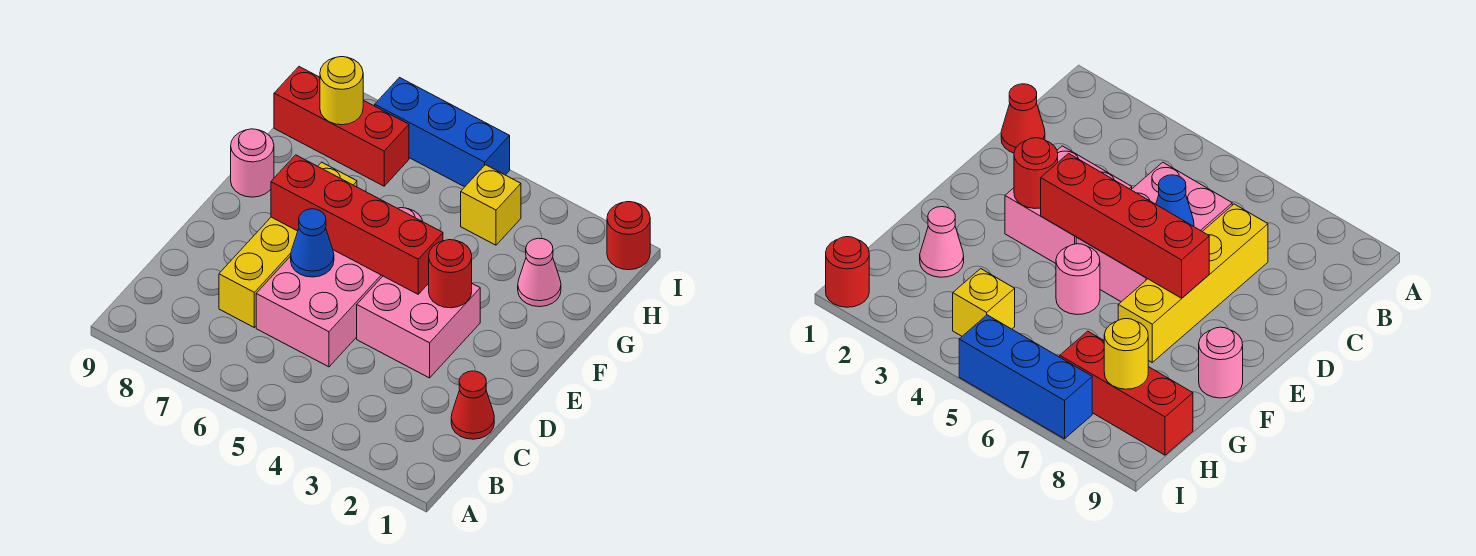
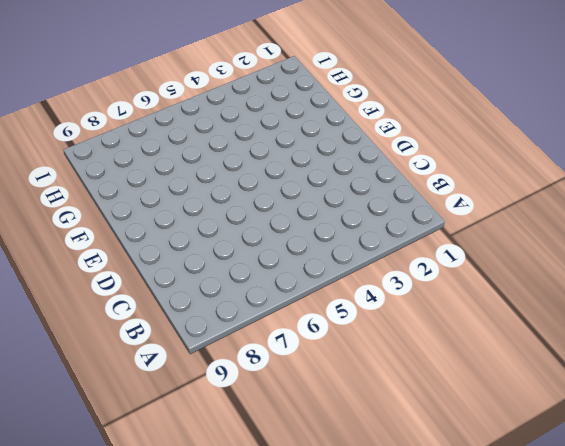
none -> red 1x1 cone [451,371,494,439]
none -> pink 2x3 brick [256,250,383,367]
none -> yellow 1x4 brick [219,162,357,327]

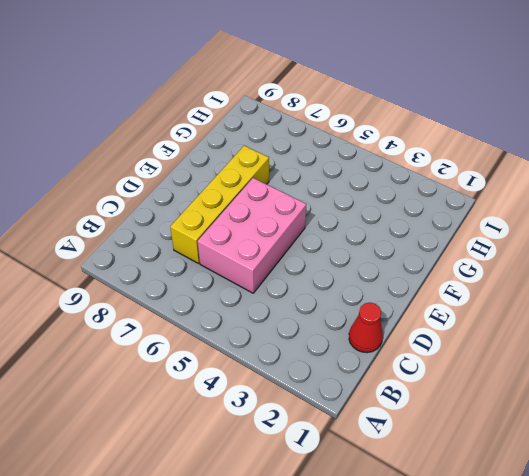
none -> pink 2x2 brick [357,276,480,378]
none -> pink 1x1 round brick [1056,244,1100,315]
none -> pink 1x1 round brick [231,129,274,197]

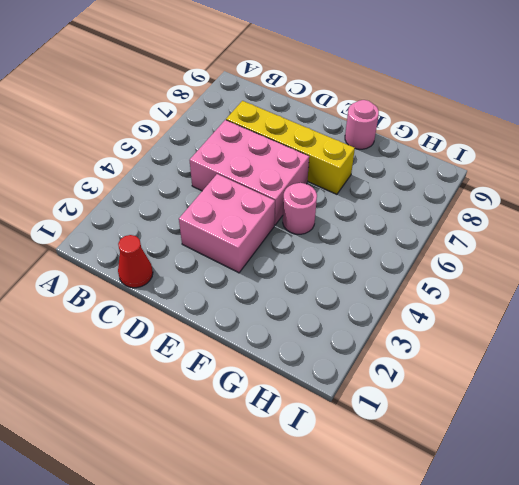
none -> pink 1x1 cone [518,238,561,307]
none -> yellow 1x1 brick [461,165,521,245]
none -> red 1x3 brick [274,67,409,186]

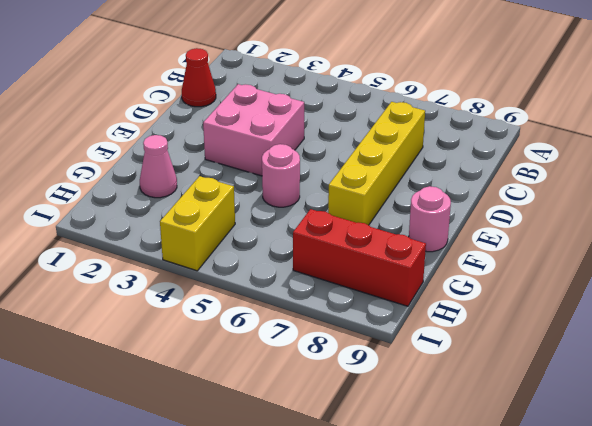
yellow 1x2 brick [160,176,235,271] -> yellow 1x1 brick [461,165,521,245]
none -> pink 2x3 brick [256,250,383,367]
none -> red 1x1 round brick [607,202,650,270]
none -> blue 1x3 brick [375,78,510,187]

